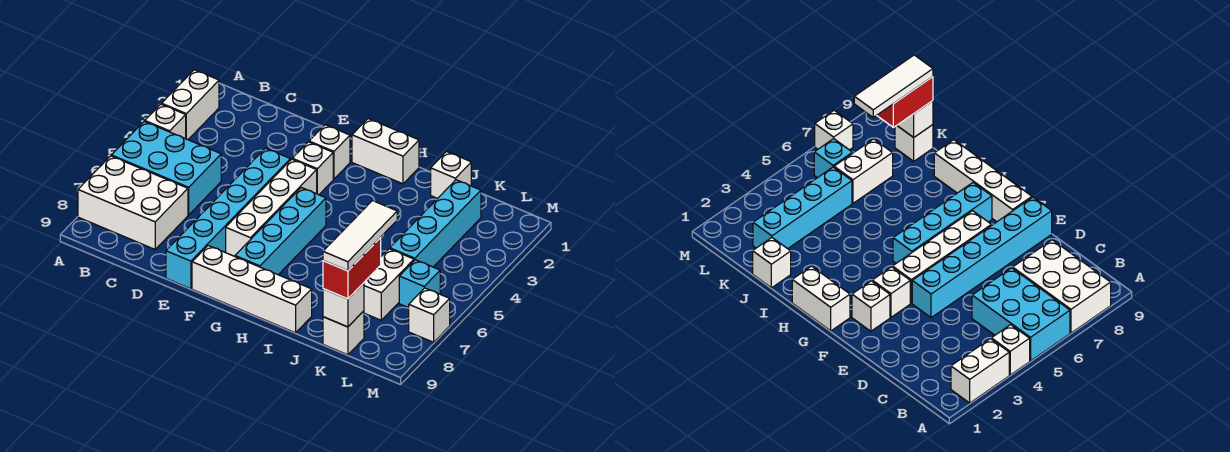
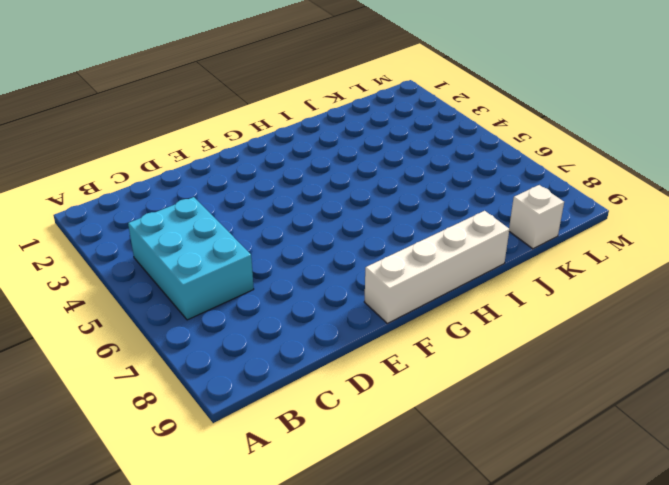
cyan 2x3 brick [128,197,254,320] -> cyan 2x3 brick turned to [111,122,221,215]
none -> white 1x2 brick [162,70,219,140]
none -> white 1x1 brick [145,104,186,139]
none -> white 2x3 brick [78,156,188,249]

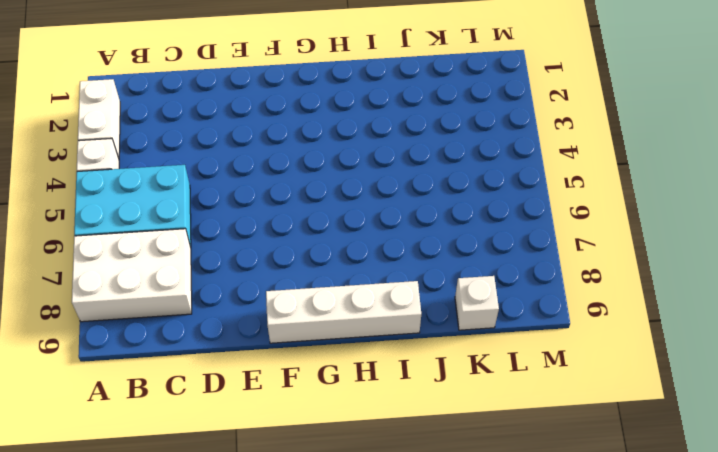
none -> cyan 1x6 brick [166,148,290,289]
none -> white 1x1 brick [309,125,350,179]
none -> white 1x1 brick [292,142,333,195]

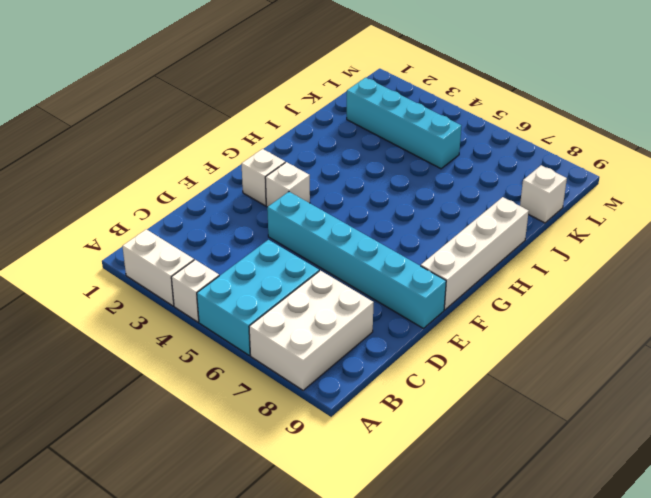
none -> white 1x4 brick [226,159,317,256]
none -> white 1x2 brick [352,119,419,184]
none -> cyan 1x4 brick [235,188,326,275]

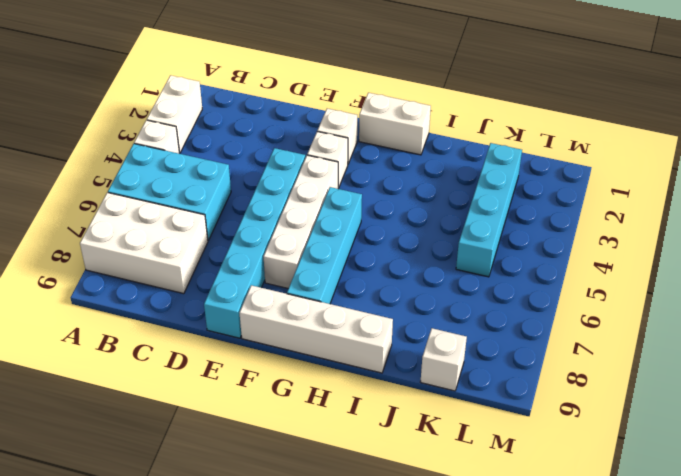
none -> white 1x1 brick [431,152,471,199]
none -> white 1x2 brick [364,249,414,320]
none -> cyan 1x1 brick [399,260,440,308]

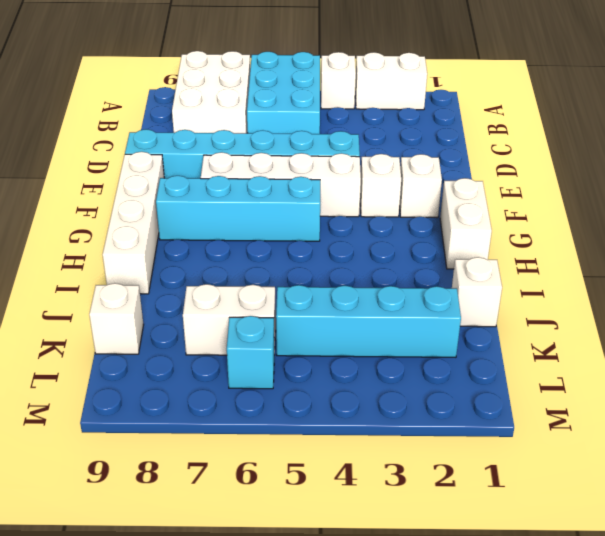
none -> white 1x1 brick [409,288,450,342]
none -> white 1x1 brick [323,283,364,327]
none -> red 1x2 brick [323,238,381,299]

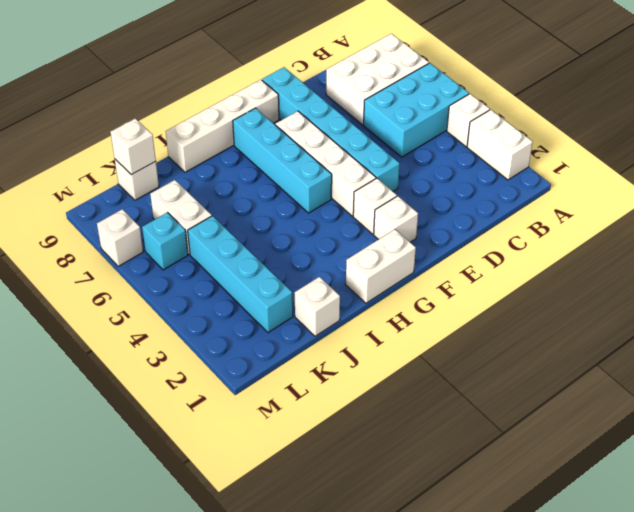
none -> red 1x2 brick [323,238,381,299]
none -> white 1x3 tile [323,201,397,271]

